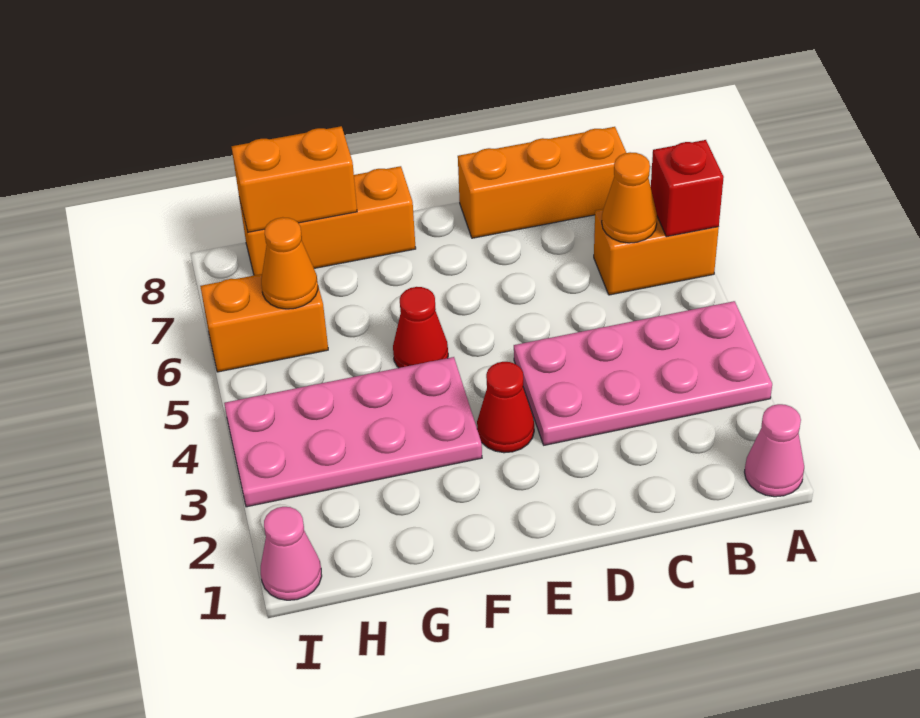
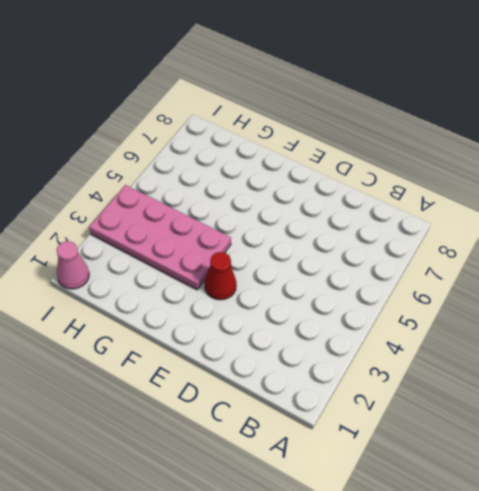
none -> pink 1x1 cone [745,404,804,497]
none -> pink 2x4 plate [514,301,772,445]
none -> orange 1x2 brick [594,209,719,295]

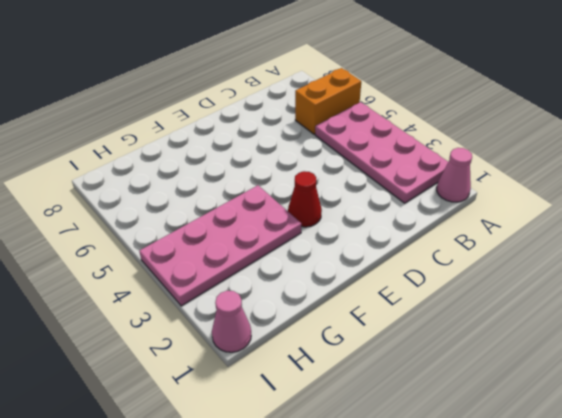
pink 2x4 plate [315,102,448,203] -> pink 2x4 plate turned to [514,301,772,445]
none -> orange 1x3 brick [458,127,626,238]
none -> red 1x1 cone [393,287,448,368]
none -> orange 1x3 brick [240,166,416,275]

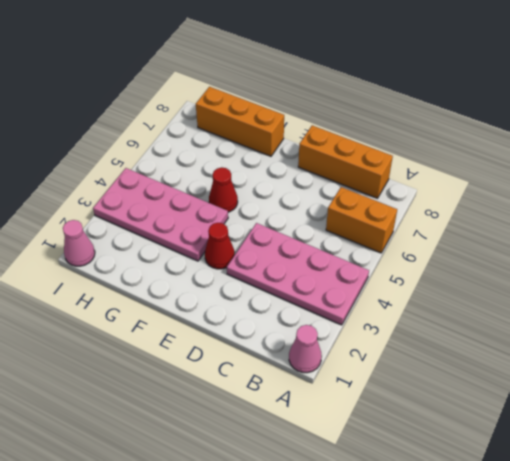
none -> orange 1x2 brick [200,274,328,372]
none -> red 1x1 brick [651,140,724,237]
none -> orange 1x1 cone [602,152,657,243]

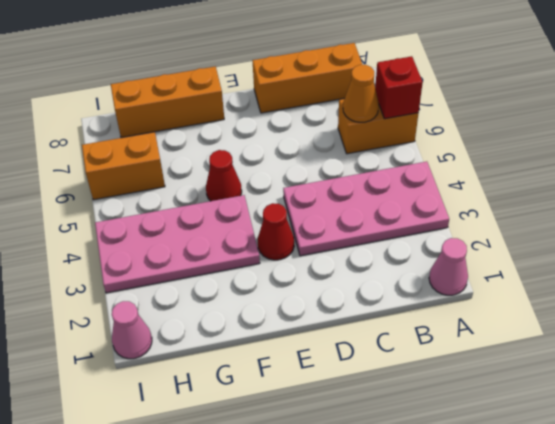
none -> orange 1x2 brick [231,126,357,232]
none -> orange 1x1 cone [261,217,318,309]

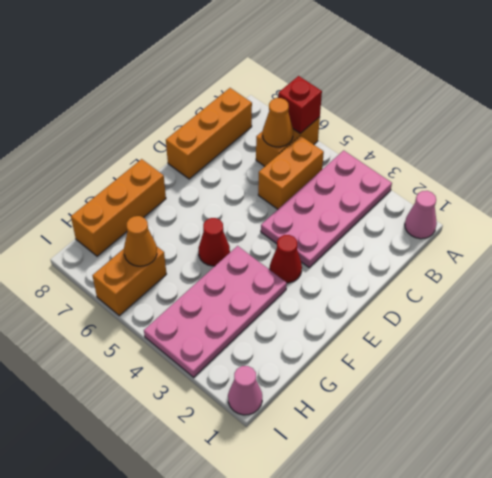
orange 1x2 brick [258,136,324,209] -> orange 1x2 brick moved to [231,126,357,232]

